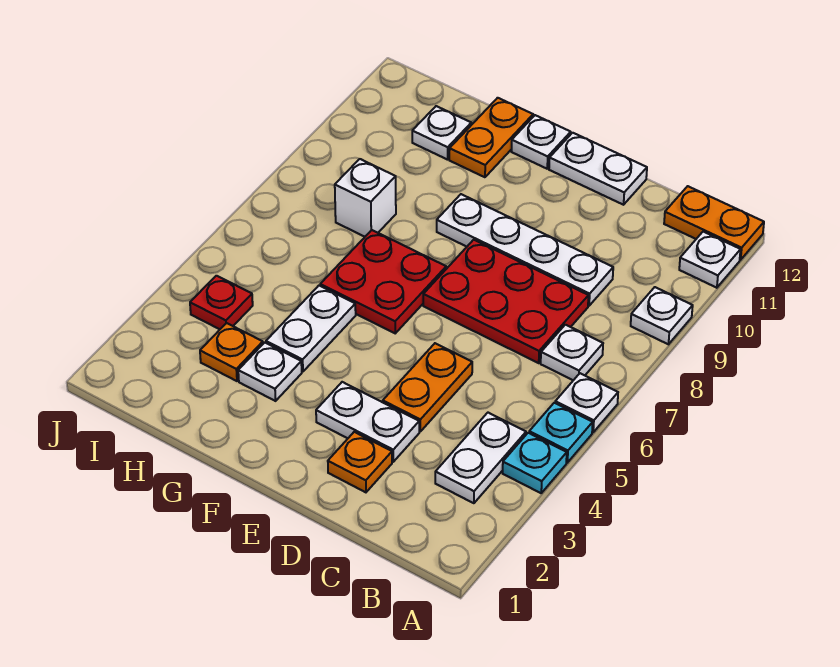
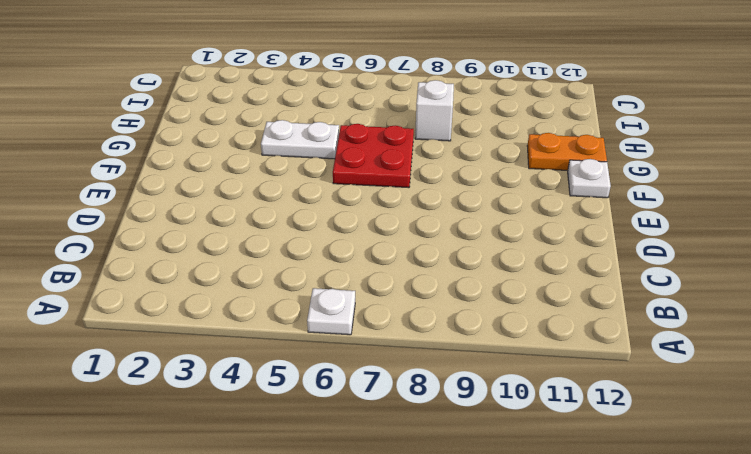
none -> cyan 1x1 plate [503,433,567,493]
none -> cyan 1x1 plate [529,403,593,463]
none -> white 1x1 plate [631,287,693,344]

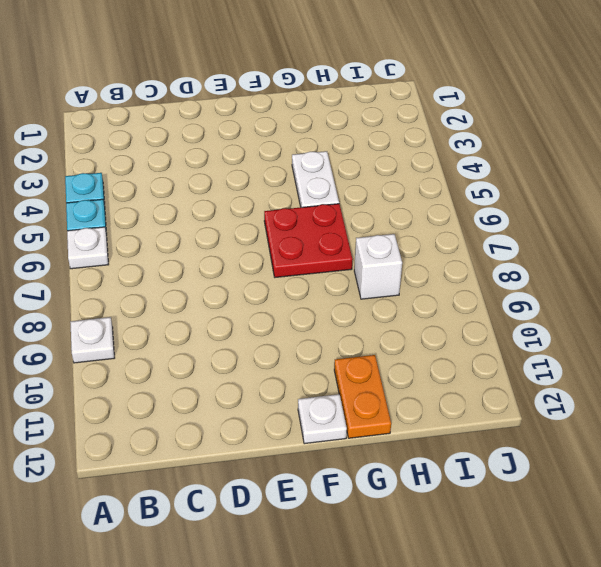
none -> white 1x1 plate [679,232,741,288]
none -> orange 1x2 plate [664,186,764,260]
none -> white 1x2 plate [435,413,526,503]

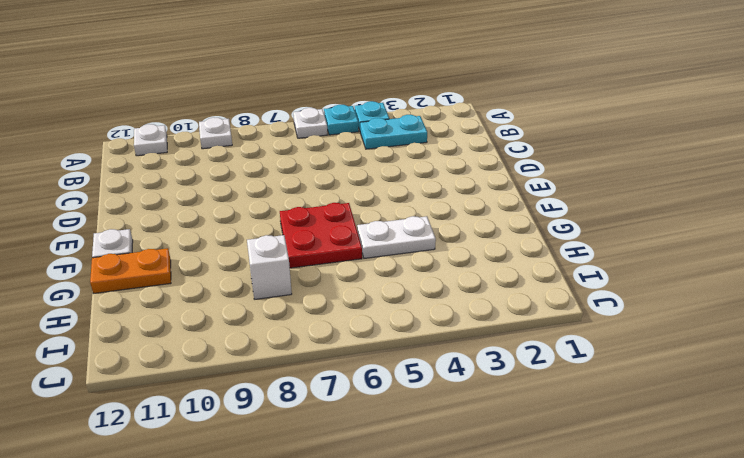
cyan 1x2 plate [360,115,427,149] -> white 1x2 plate [435,413,526,503]
none -> orange 1x2 plate [664,186,764,260]
none -> white 1x1 plate [541,325,603,380]
none -> red 2x3 plate [423,240,589,363]

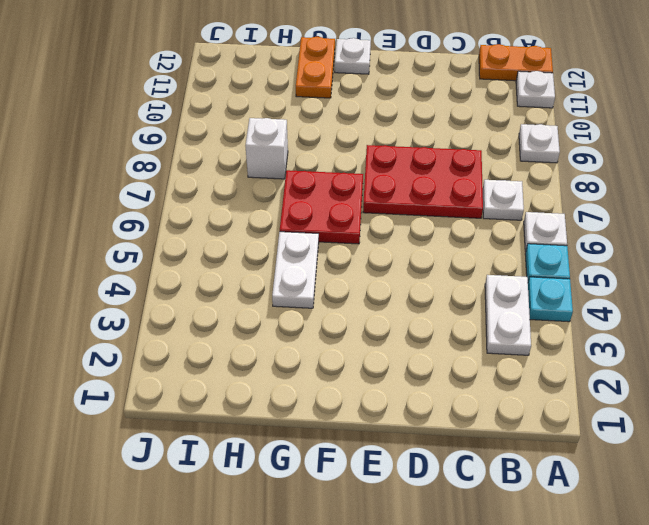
none -> white 1x4 plate [437,194,613,306]
none -> orange 1x1 plate [328,432,392,492]
none -> white 1x2 plate [316,382,419,462]

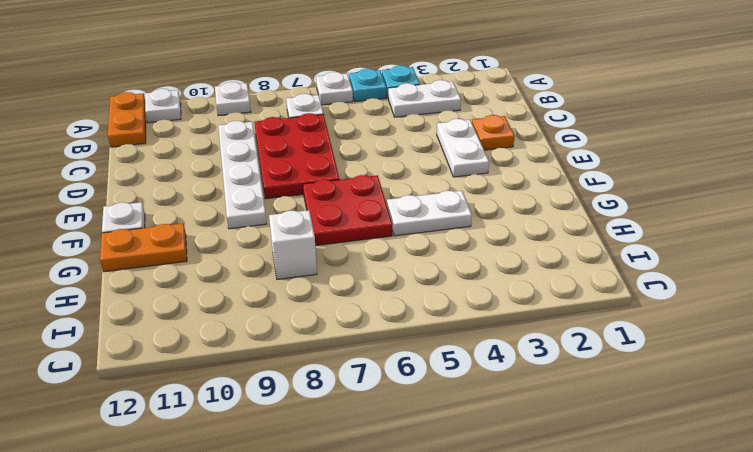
none -> orange 1x2 plate [383,343,472,431]
none -> white 1x2 plate [549,133,647,205]
none -> white 1x1 plate [238,343,302,401]

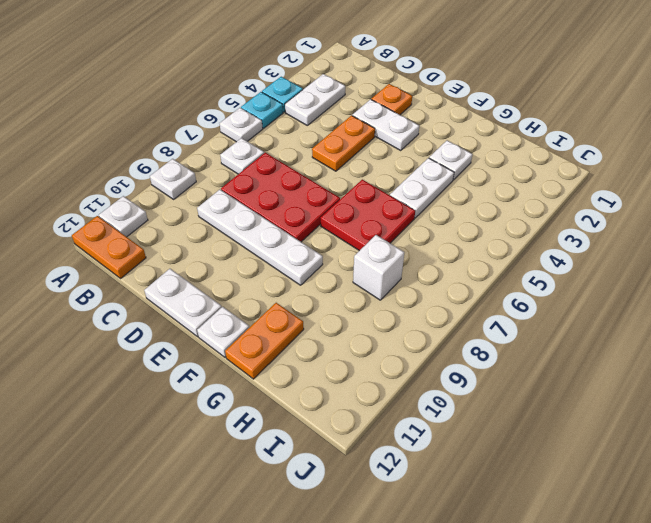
none -> orange 1x1 plate [200,323,263,381]
none -> white 1x1 plate [412,106,471,160]
none -> red 1x1 plate [190,276,253,329]

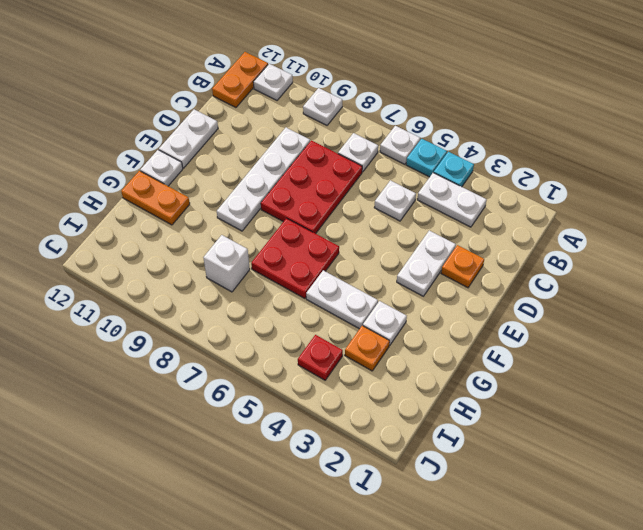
white 1x1 plate [374,180,416,221] -> white 1x1 plate moved to [412,106,471,160]
none -> orange 1x2 plate [383,343,472,431]

